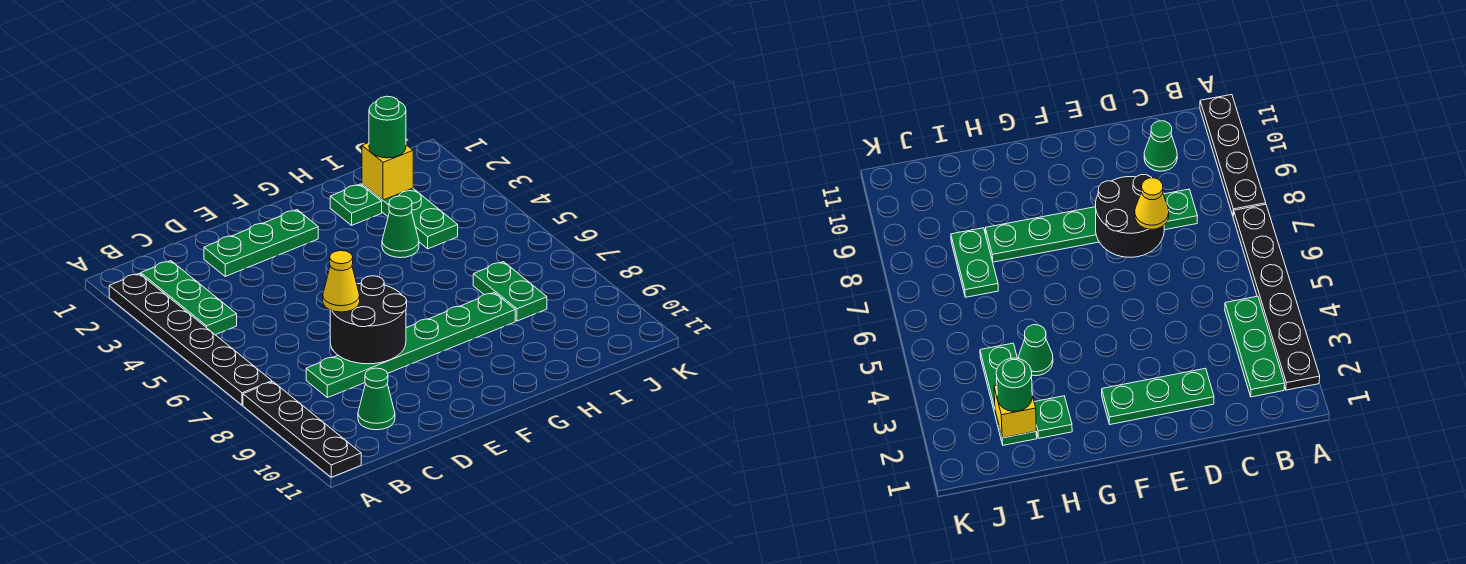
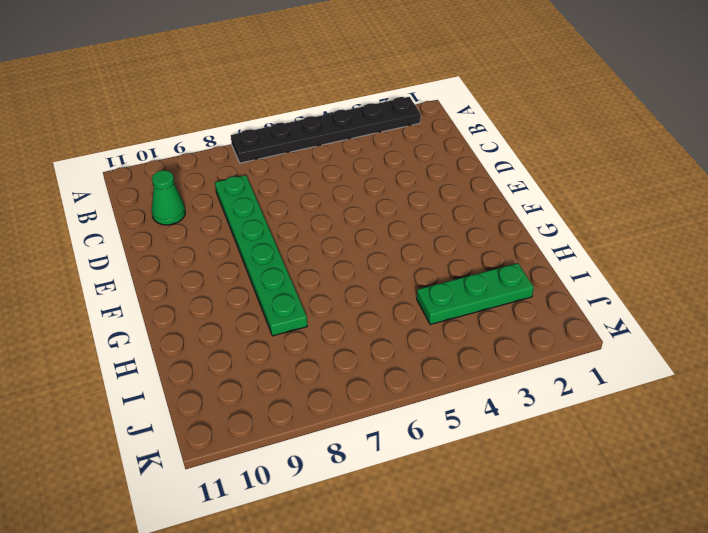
none -> black 1x4 plate [243,382,361,477]
none -> green 1x3 plate [141,261,237,335]
none -> green 1x3 plate [204,210,318,276]

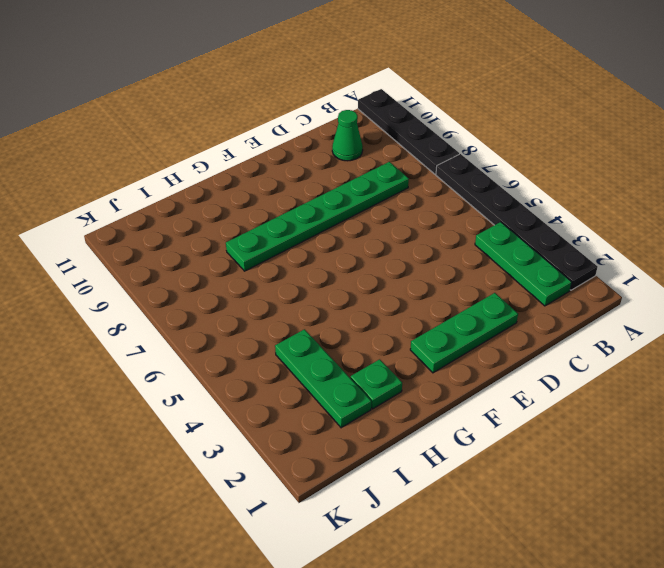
none -> green 1x1 cone [382,196,419,258]
none -> green 1x2 plate [473,262,547,321]
none -> black 2x2 round brick [330,276,407,364]

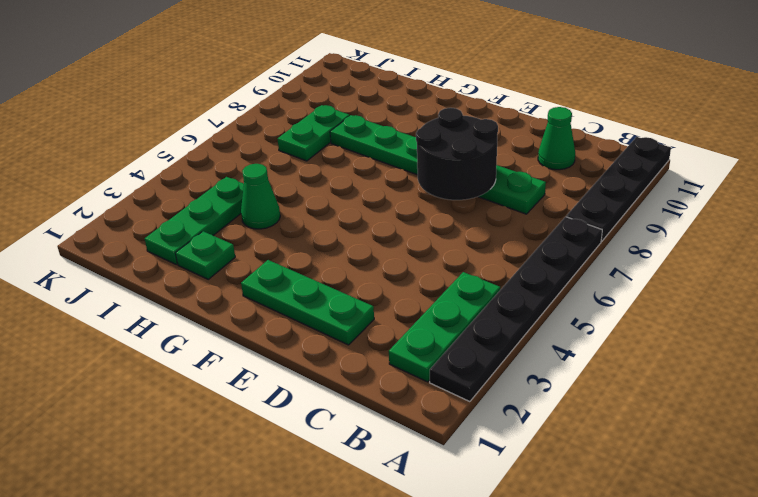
none -> yellow 1x1 brick [362,143,413,200]
none -> yellow 1x1 cone [323,251,360,312]
none -> green 1x1 round brick [369,96,406,158]

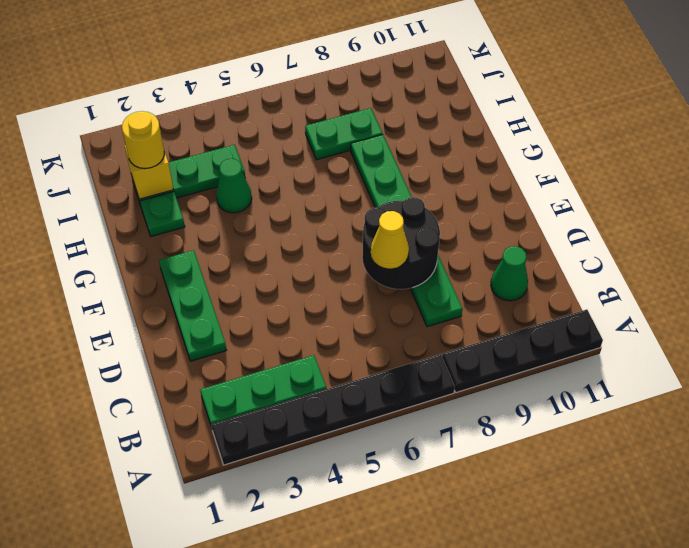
yellow 1x1 round brick [122,111,164,169] -> green 1x1 round brick [369,96,406,158]

